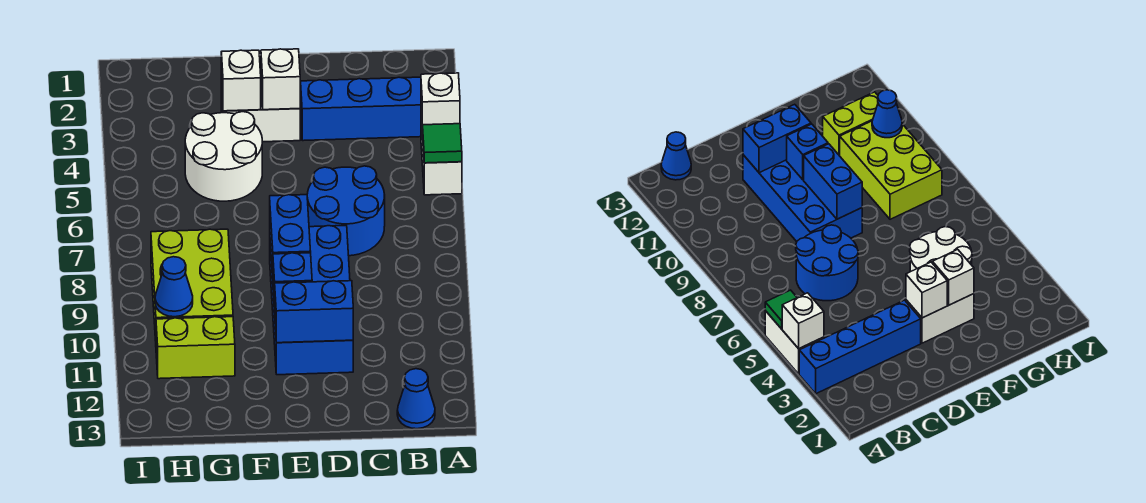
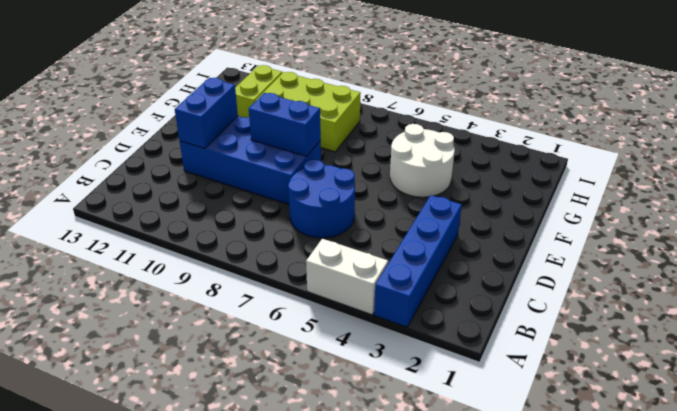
none -> blue 1x1 cone [397,369,435,429]
none -> white 1x2 brick [221,84,300,142]
none -> white 1x1 brick [421,73,460,133]

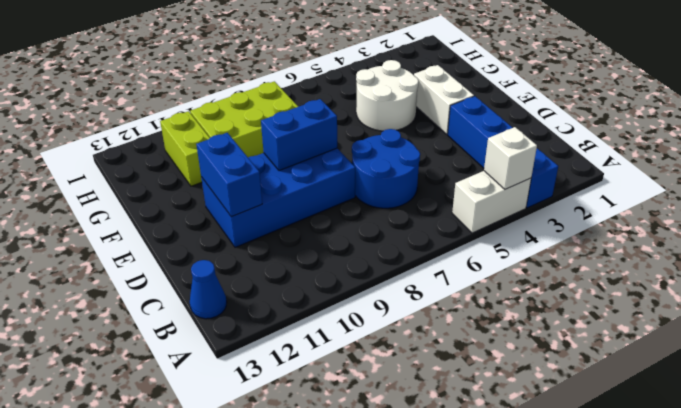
none -> green 1x1 tile [422,124,462,163]
none -> white 1x1 brick [261,49,300,110]
none -> blue 1x1 brick [273,253,312,312]

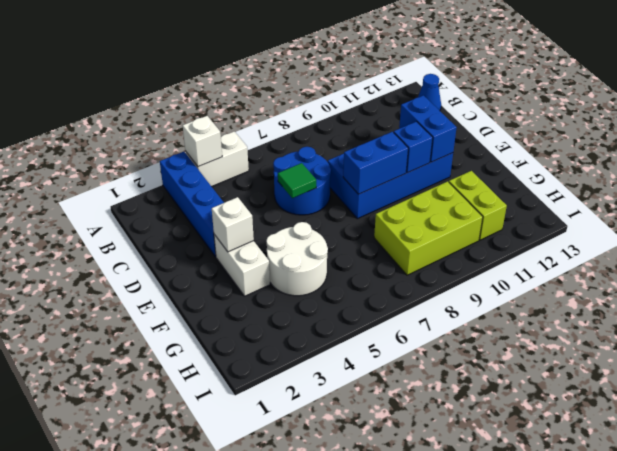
green 1x1 tile [278,163,316,198] -> green 1x1 tile moved to [422,124,462,163]
none -> white 1x1 brick [221,50,261,111]
none -> blue 1x1 cone [155,257,193,317]

